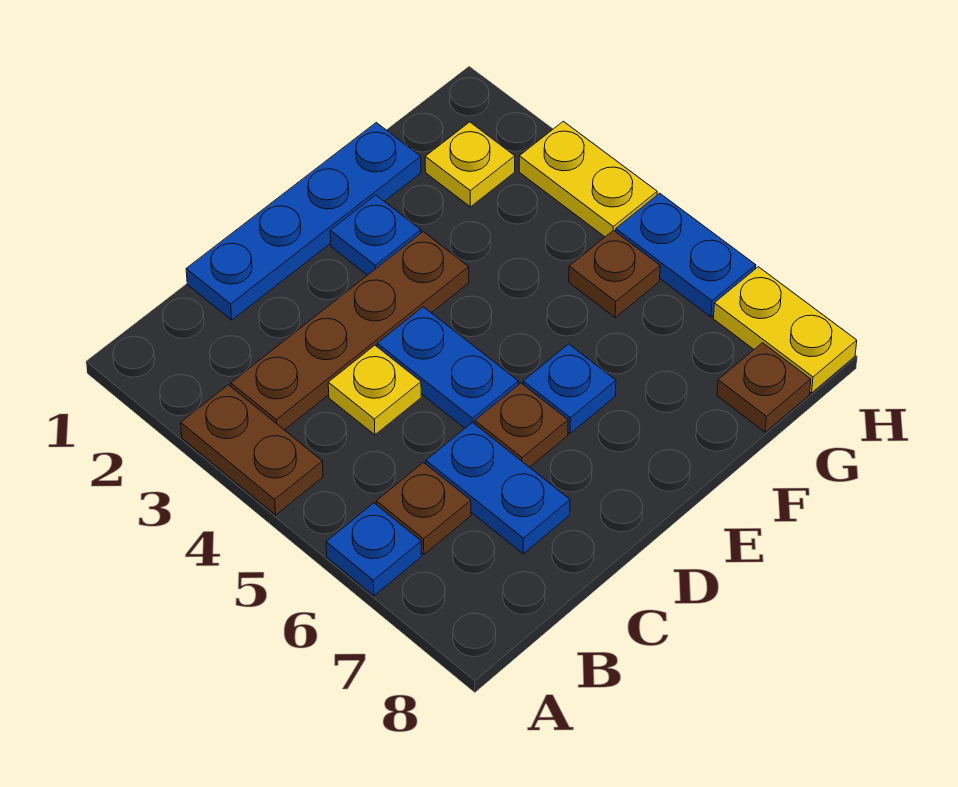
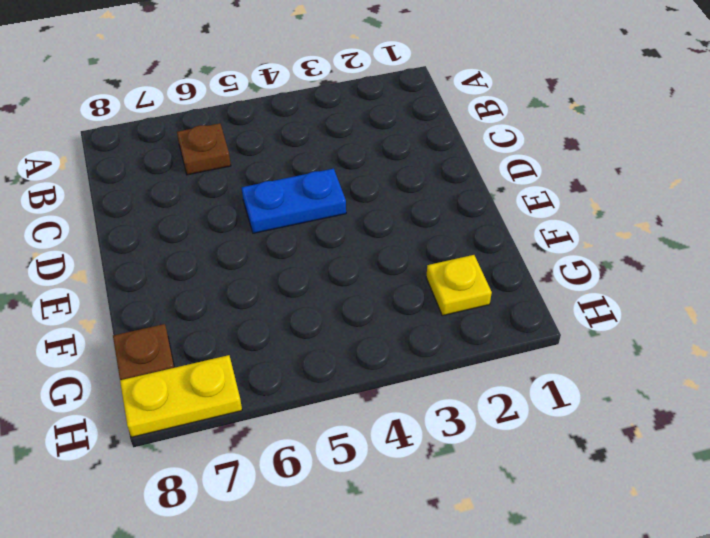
none -> brown 1x2 plate [181,385,323,515]
none -> blue 1x1 plate [326,503,422,596]
none -> brown 1x4 plate [231,232,469,430]

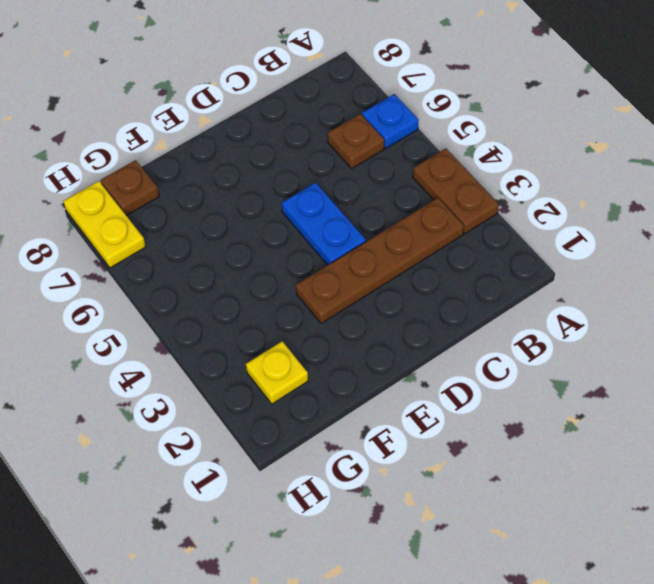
none -> blue 1x4 plate [186,123,421,320]
none -> yellow 1x1 plate [328,345,421,435]
none -> blue 1x2 plate [426,422,570,554]

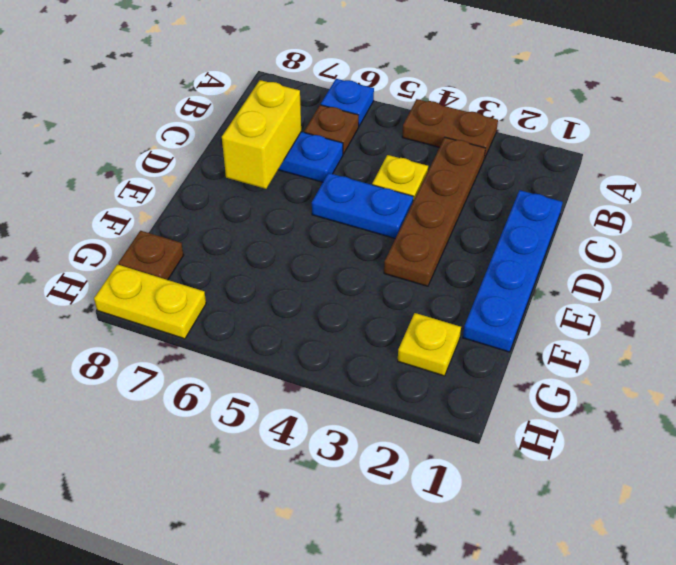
yellow 1x2 brick [222,80,301,189] -> none
none -> brown 1x1 plate [475,383,568,467]
none -> blue 1x1 plate [330,195,421,275]
none -> blue 1x1 plate [523,344,616,433]

